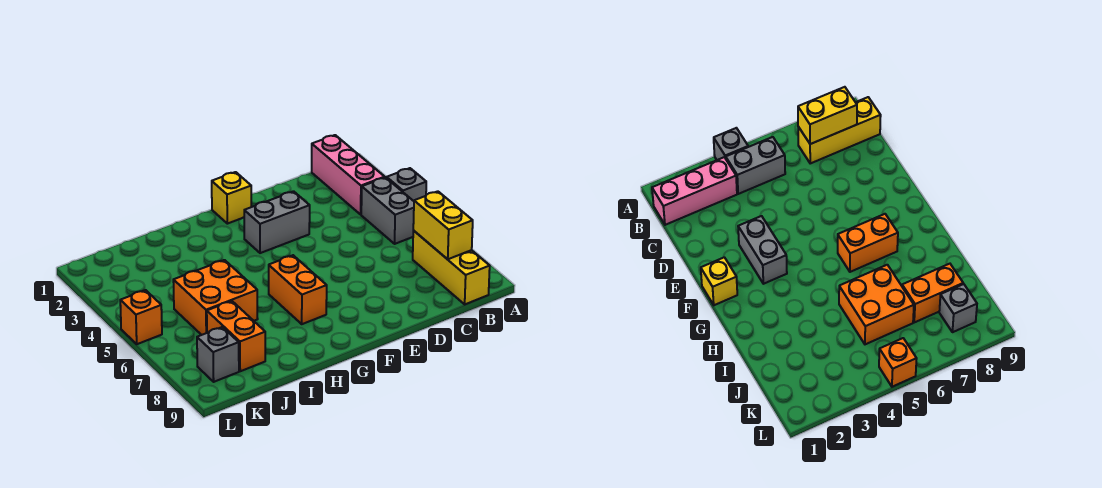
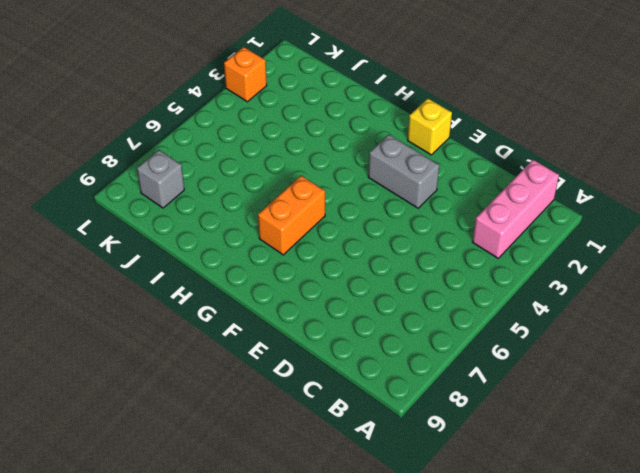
orange 1x1 brick [224,47,267,102] -> orange 1x1 brick moved to [120,290,162,344]
none -> grey 1x1 brick [387,168,426,201]
none -> grey 1x2 brick [361,177,414,244]
none -> yellow 1x3 brick [413,231,490,304]

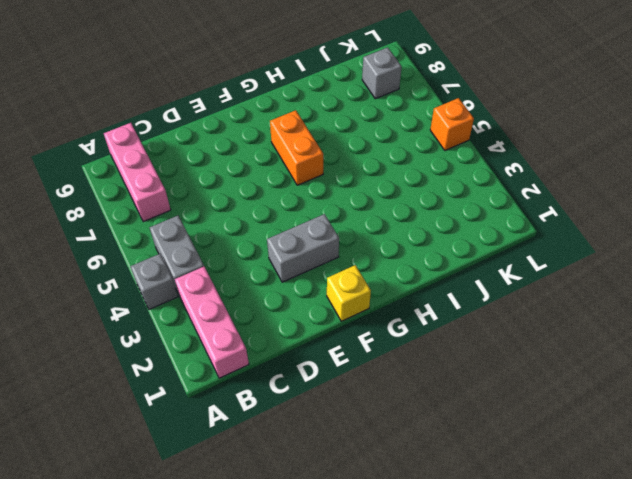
pink 1x3 brick [104,123,171,222] -> yellow 1x3 brick [413,231,490,304]
none -> orange 2x2 brick [173,260,258,335]
none -> orange 1x2 brick [207,301,265,371]
none -> yellow 1x2 brick [413,191,473,259]

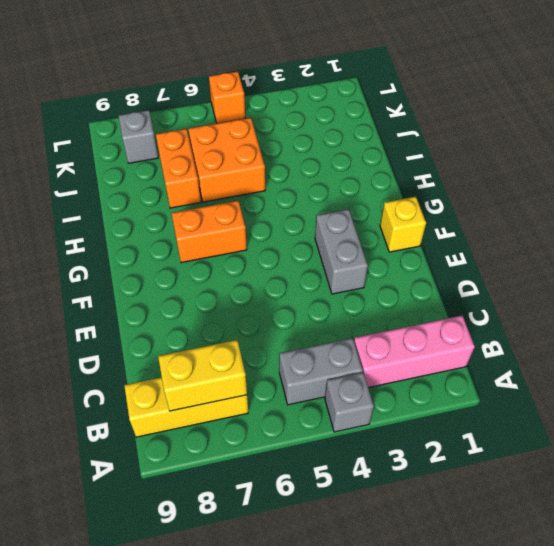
orange 1x2 brick [156,129,201,208] -> orange 1x2 brick turned to [207,301,265,371]

